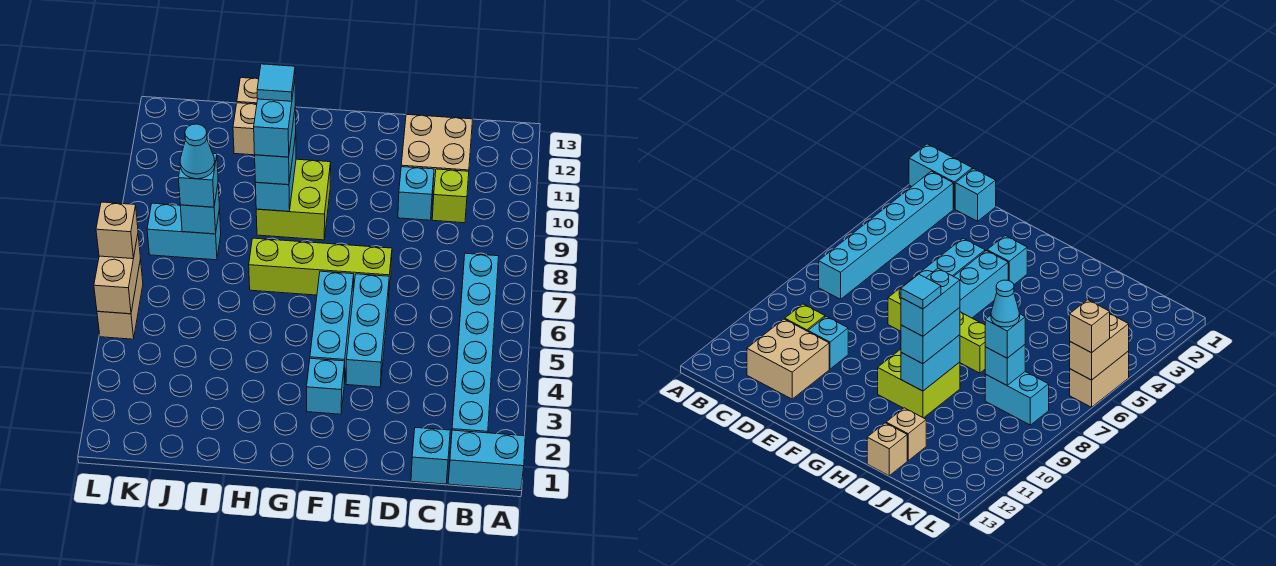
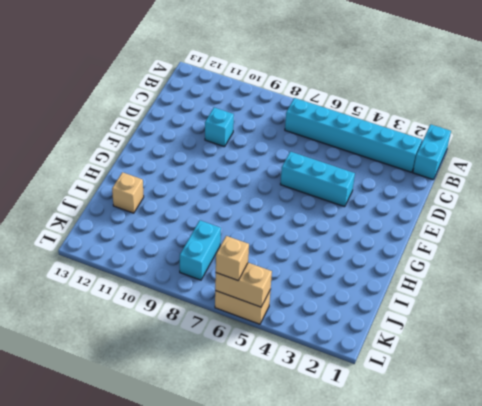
none -> cyan 1x1 brick [411,428,450,484]
none -> lime 1x1 brick [432,169,469,223]
none -> tan 2x2 brick [401,114,473,194]

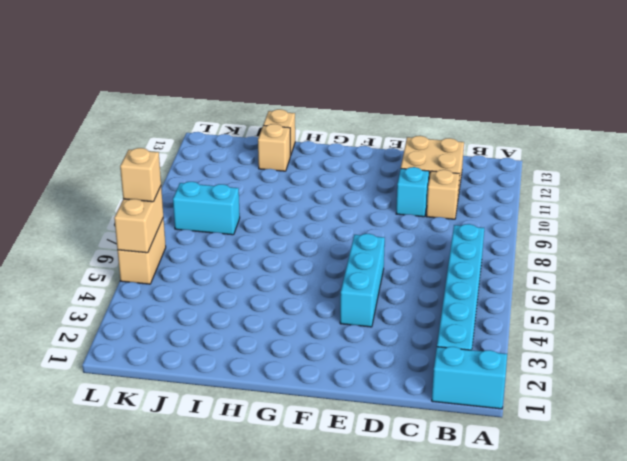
tan 1x1 brick [426,170,460,219] -> lime 1x1 brick [432,169,469,223]
none -> cyan 1x1 brick [411,428,450,484]
none -> lime 1x4 brick [249,238,392,295]
none -> cyan 1x1 brick [307,358,345,414]

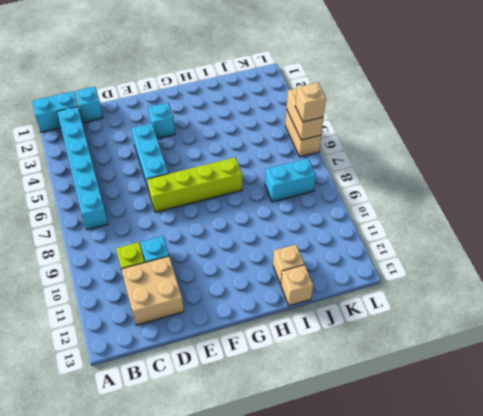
none -> cyan 1x3 brick [310,271,354,383]
none -> lime 2x2 brick [256,159,331,240]
none -> cyan 1x2 brick [255,134,296,211]

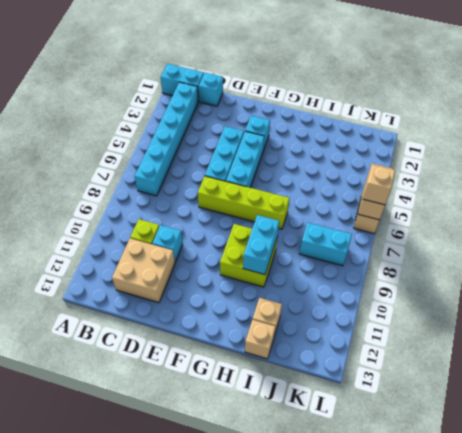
none -> cyan 1x1 brick [180,185,219,234]
none -> cyan 1x2 brick [255,105,296,185]
none -> cyan 1x1 brick [179,154,218,207]

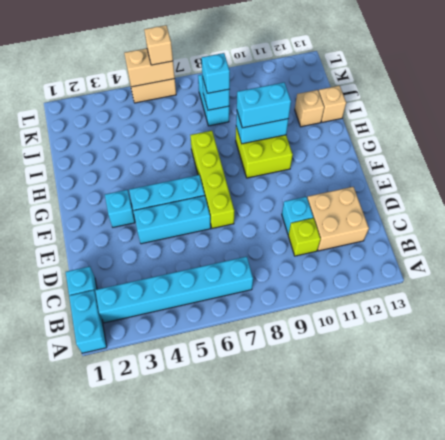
none -> cyan 1x2 brick [254,81,295,157]
none -> cyan 1x1 cone [180,124,215,179]
none -> cyan 1x1 tile [257,64,295,101]

